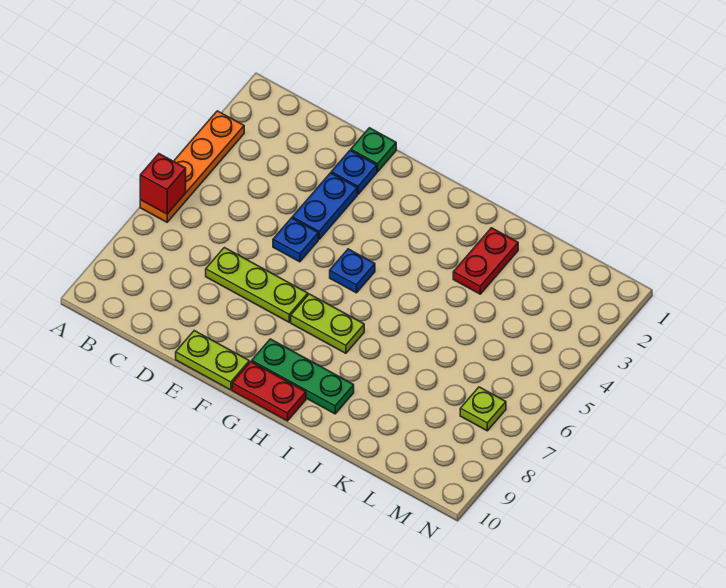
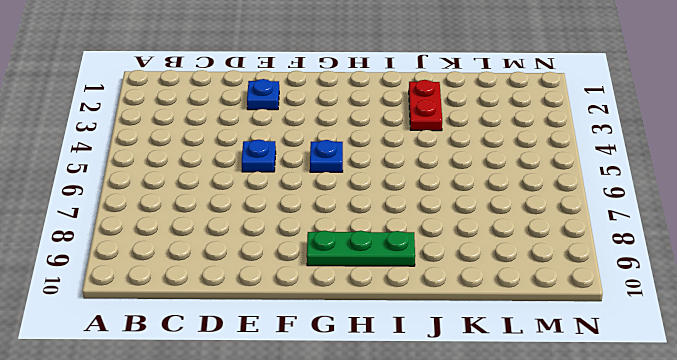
none -> orange 1x4 plate [140,111,244,222]
none -> lime 1x3 plate [206,248,308,322]
none -> green 1x1 plate [351,128,396,172]

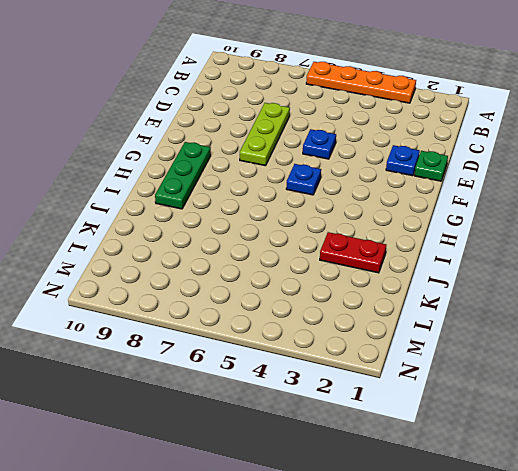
none -> blue 1x2 plate [292,173,357,239]
none -> lime 1x2 plate [176,331,249,390]
none -> lime 1x2 plate [291,294,364,353]

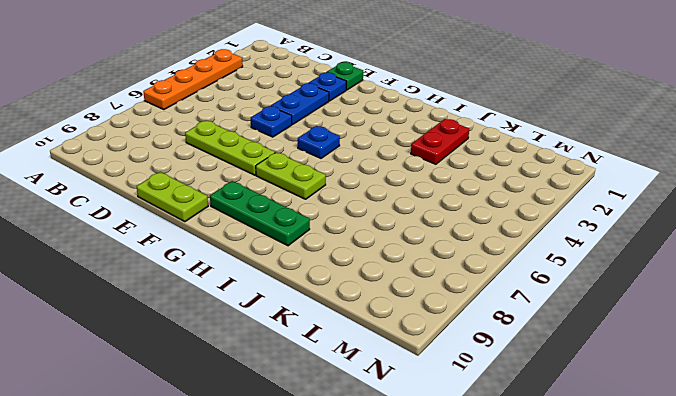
none -> red 1x2 plate [232,362,306,421]
none -> lime 1x1 plate [460,387,506,431]
none -> red 1x1 brick [140,154,186,214]

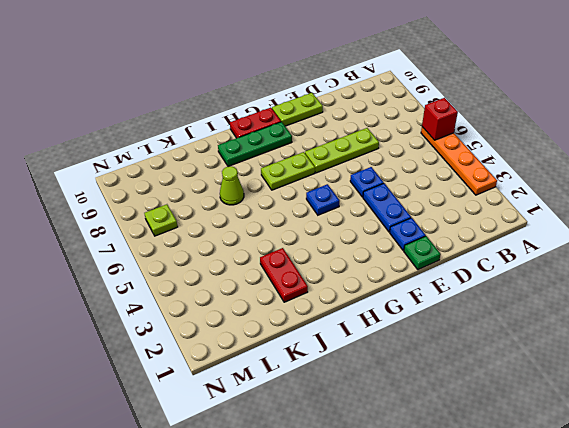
lime 1x1 cone [220,166,244,205] -> none

